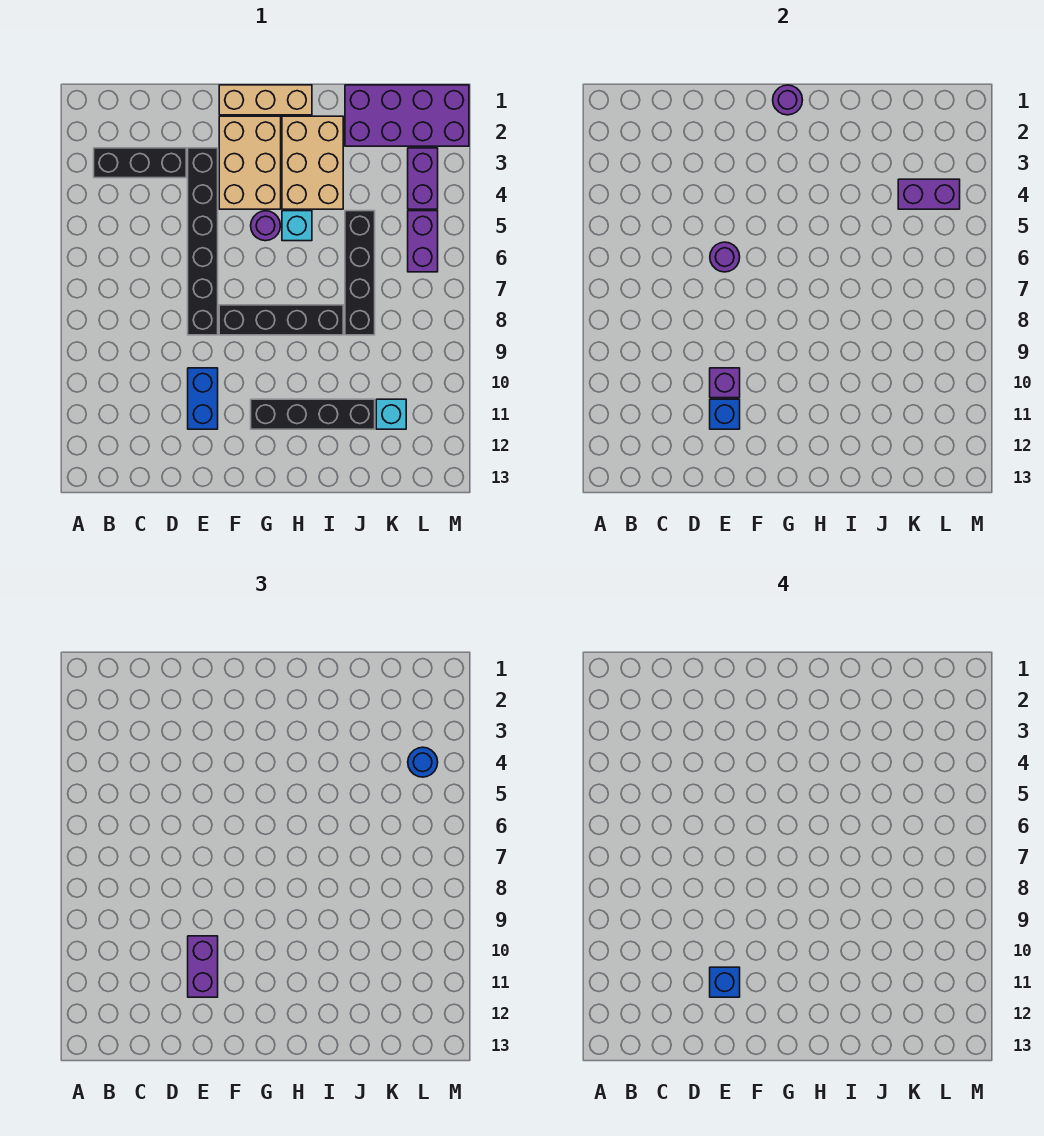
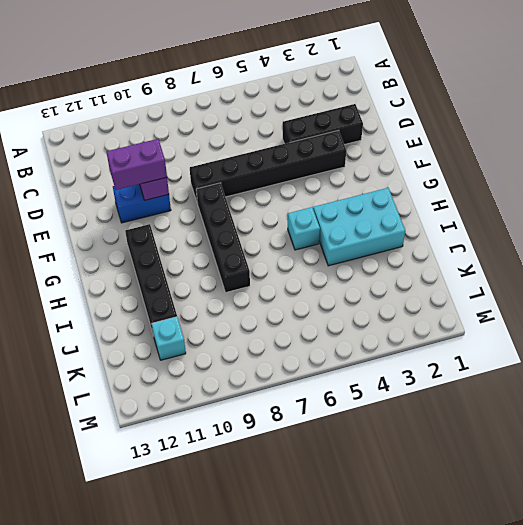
black 1x3 brick [283,104,363,145] -> black 1x3 brick turned to [94,148,186,178]
cyan 2x3 brick [313,188,405,266] -> tan 2x3 brick [282,116,343,209]
none -> tan 1x3 brick [219,85,312,115]
none -> tan 2x3 brick [219,116,281,209]
none -> purple 1x1 round brick [251,211,281,241]

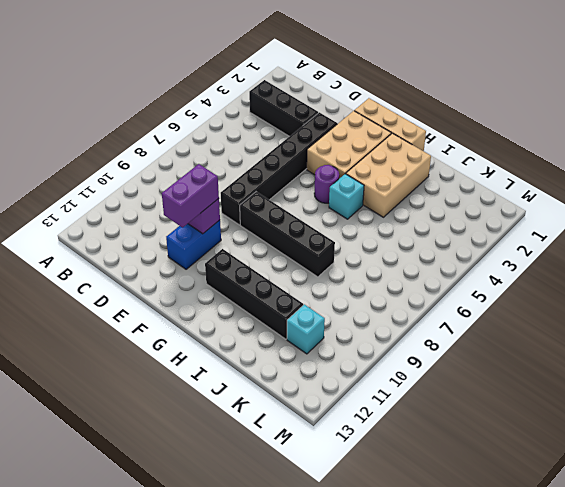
none -> purple 2x4 brick [345,85,469,146]
none -> black 1x4 brick [345,211,375,335]
none -> purple 1x2 brick [408,148,438,209]

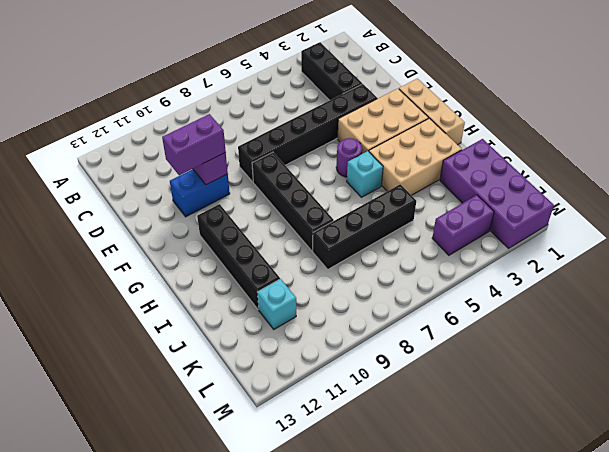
none -> purple 1x2 brick [408,211,438,272]
none -> purple 1x1 round brick [710,242,740,272]
none -> blue 1x1 brick [710,399,740,429]

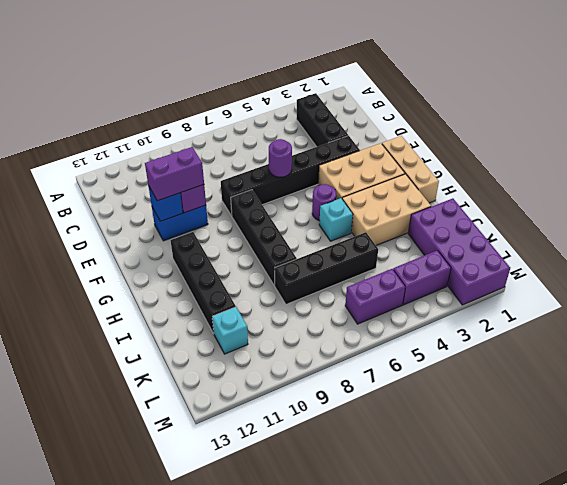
none -> purple 1x1 round brick [773,85,802,115]
none -> purple 1x2 brick [898,179,960,209]
none -> blue 1x1 round brick [408,747,438,777]

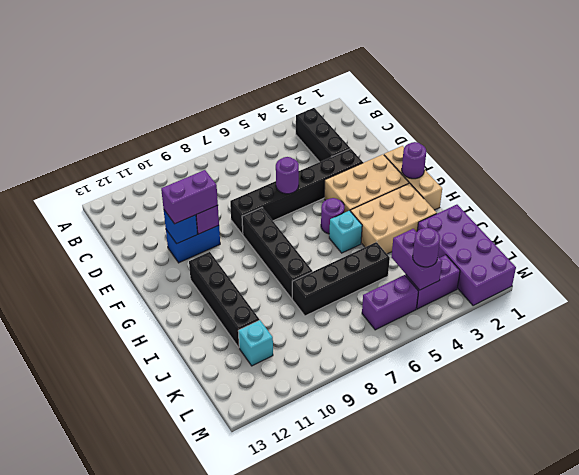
purple 1x1 round brick [413,228,440,267] -> blue 1x1 round brick [408,747,438,777]
none -> blue 1x1 brick [710,967,740,997]

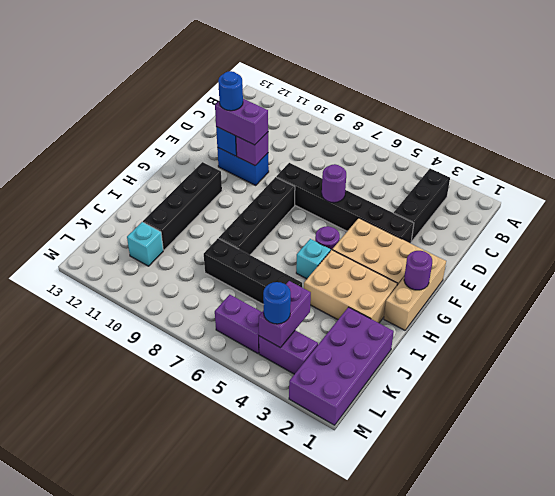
blue 1x1 round brick [218,71,243,111] -> blue 1x1 brick [710,967,740,997]

